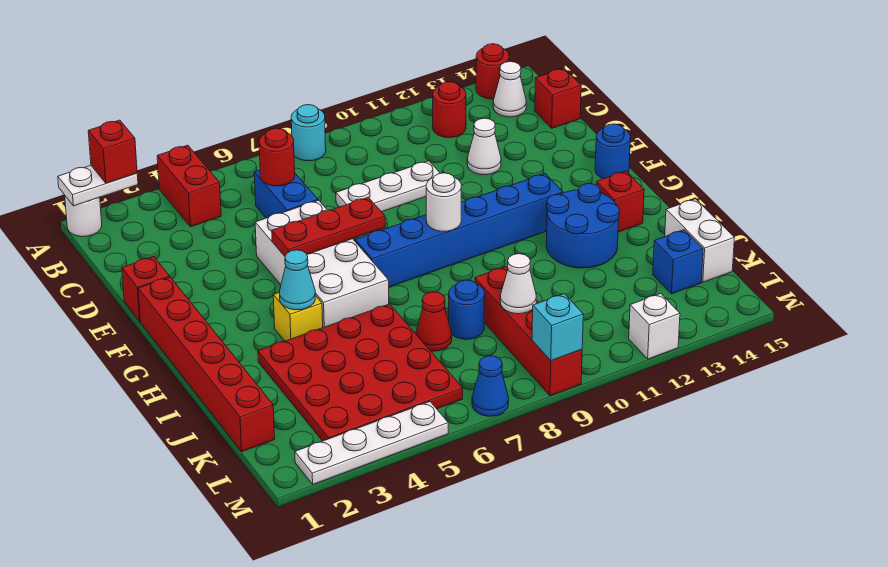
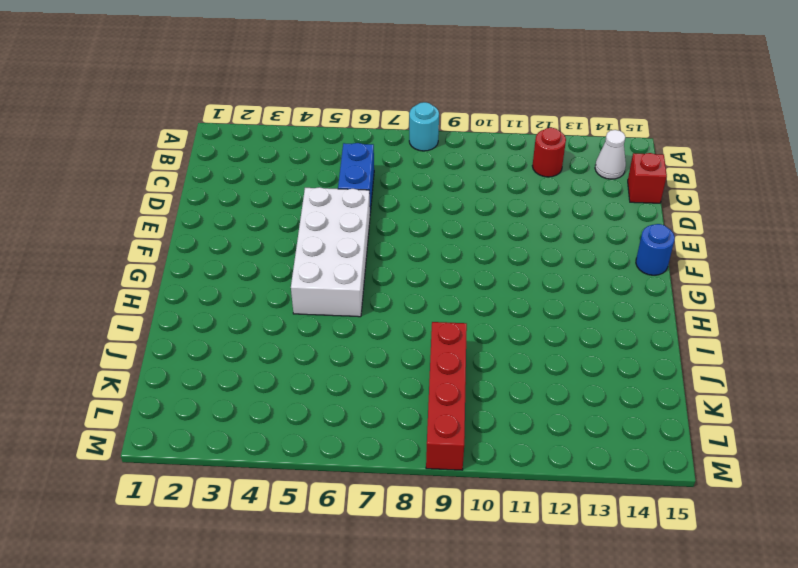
none -> white 1x1 round brick [65,196,102,237]
none -> red 1x2 brick [157,145,221,227]
none -> red 1x1 round brick [476,44,509,99]
none -> white 1x3 plate [336,161,440,212]

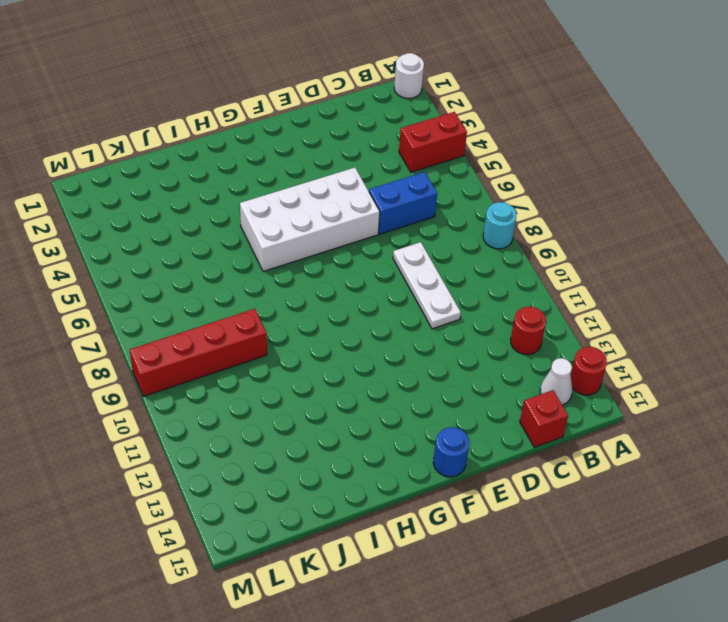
none -> white 1x1 cone [467,118,501,175]
none -> red 1x1 brick [122,257,170,321]
none -> red 1x6 brick [138,277,275,452]
none -> blue 1x6 brick [355,174,563,287]

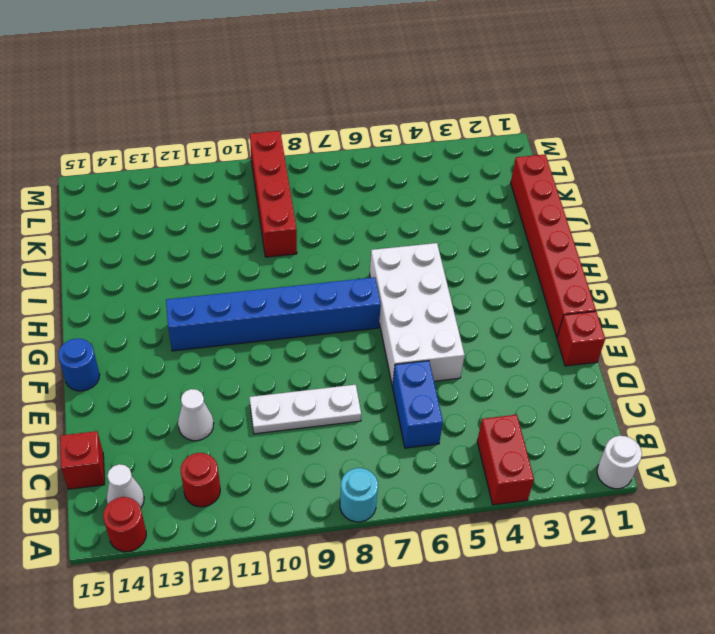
none -> yellow 1x1 brick [273,292,323,341]
none -> blue 2x2 round brick [546,184,619,268]
none -> red 1x1 brick [596,171,644,232]
none -> red 4x4 plate [258,304,463,441]

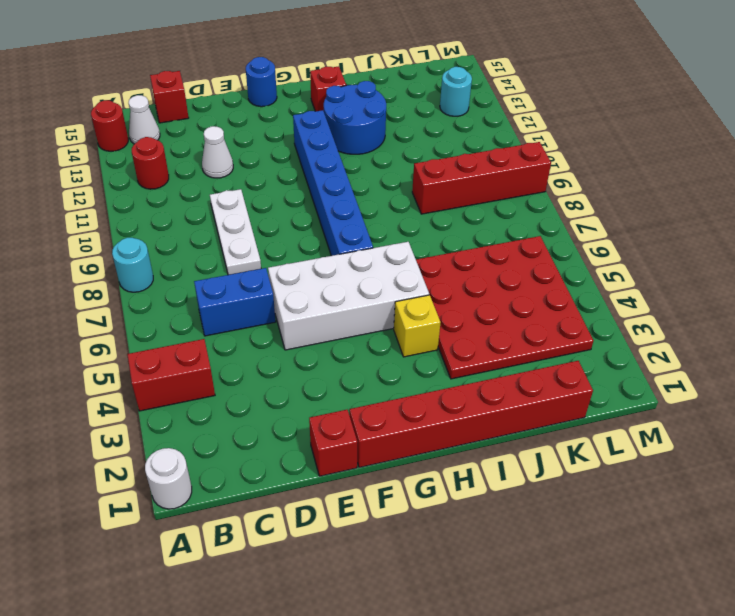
cyan 1x1 round brick [440,67,472,116] -> none
none -> red 1x1 cone [416,292,452,351]
none -> blue 1x1 round brick [449,280,485,339]
none -> white 1x2 brick [665,199,734,282]
none -> blue 1x1 brick [653,230,703,294]

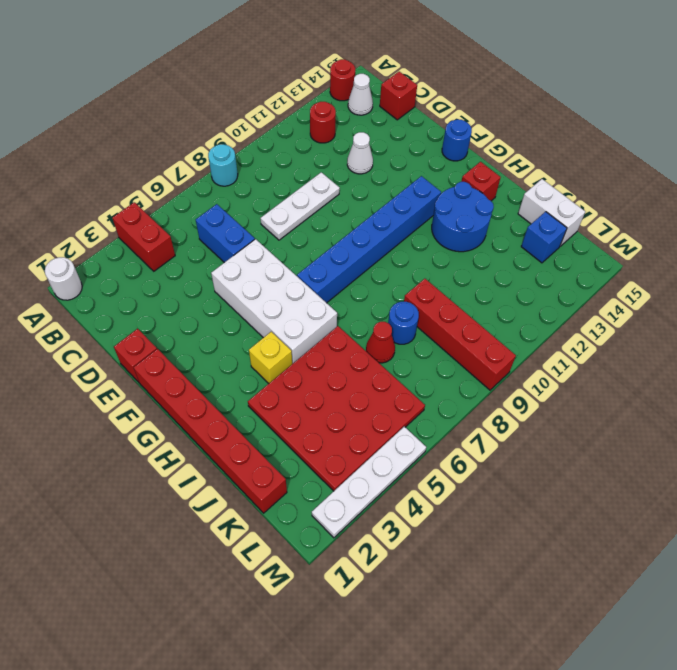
none -> blue 1x1 cone [472,356,509,416]
none -> white 1x1 brick [629,294,680,359]
none -> white 1x2 plate [58,165,138,206]
none -> red 1x1 round brick [259,128,295,186]

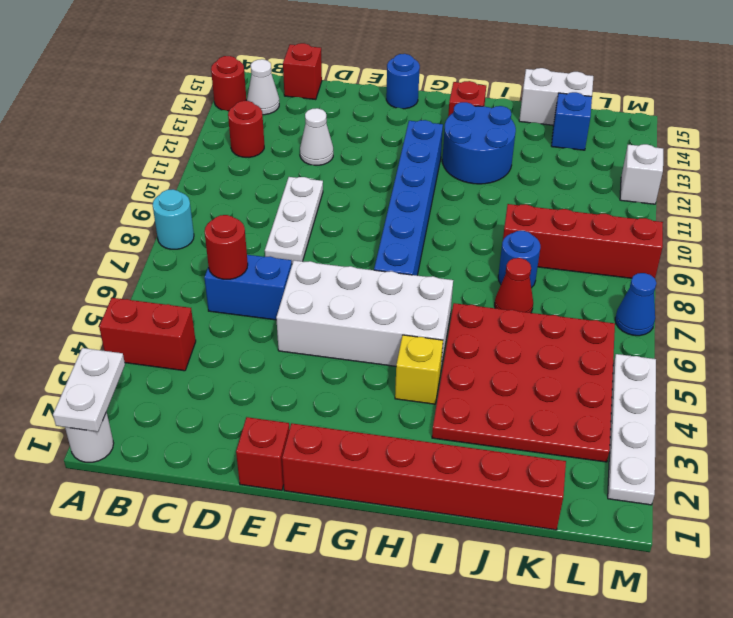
none -> red 1x3 plate [272,197,385,256]
none -> white 1x1 round brick [426,173,461,231]
none -> cyan 1x1 cone [280,250,315,310]
none -> white 1x1 cone [500,254,536,314]

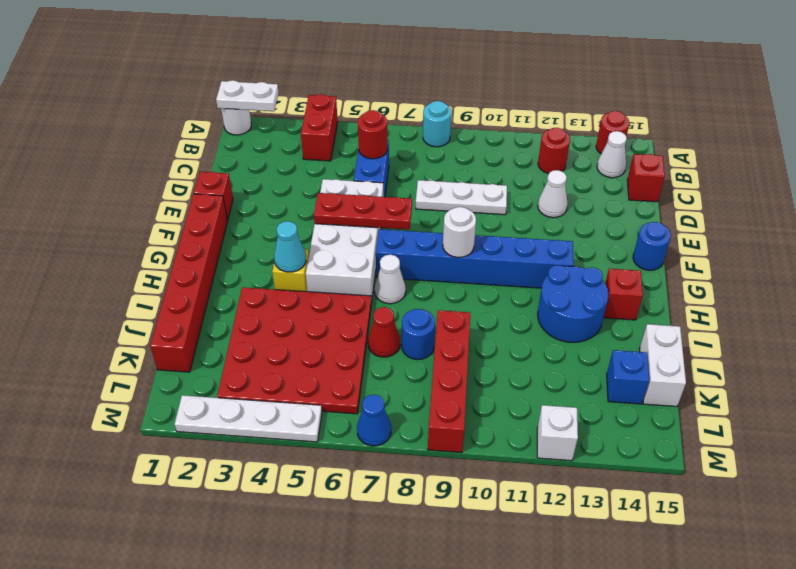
white 1x1 cone [375,255,406,304] -> white 1x1 cone moved to [500,254,536,314]
none -> cyan 1x1 brick [532,294,583,361]
none -> red 1x1 brick [88,120,137,183]

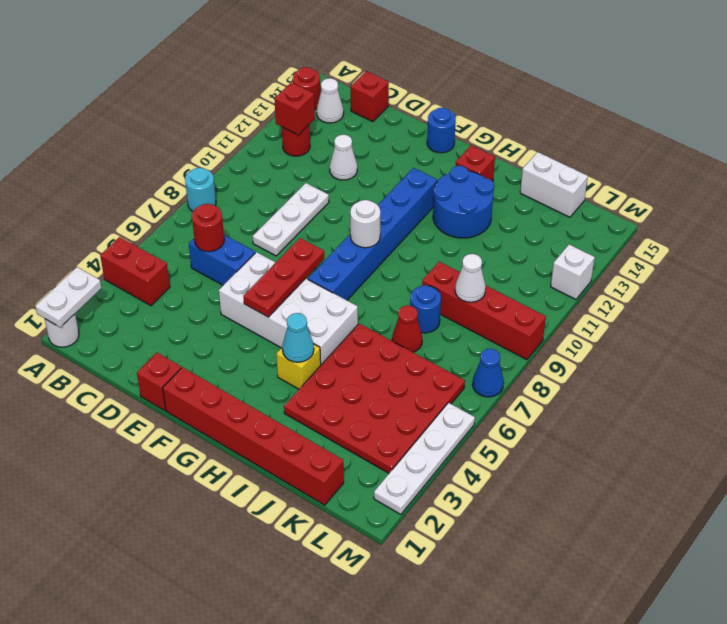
red 1x1 brick [274,82,315,135] -> red 1x1 brick moved to [88,120,137,183]
none -> blue 1x1 brick [653,230,703,294]
none -> cyan 1x1 brick [532,294,583,361]

